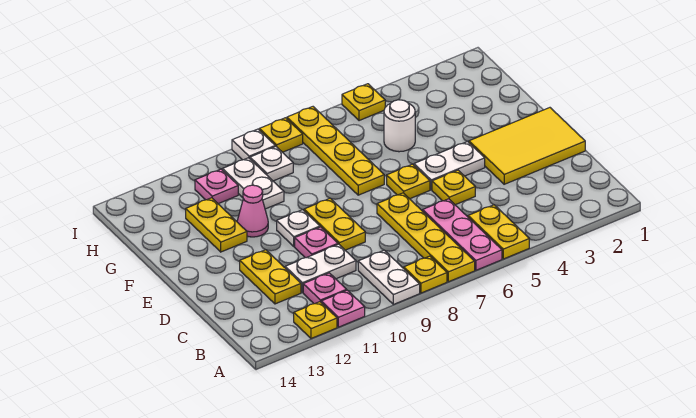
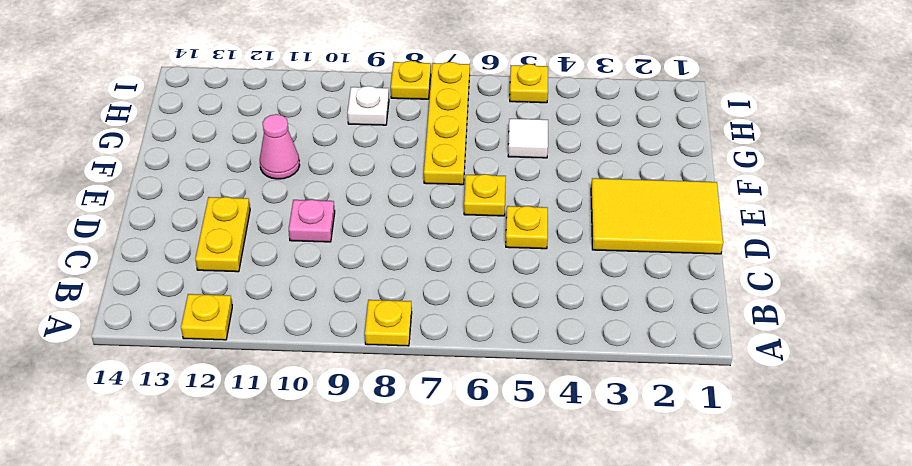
white 1x1 tile [508,119,548,158] -> white 1x1 round brick [384,100,415,152]
none -> yellow 1x2 plate [468,205,529,259]
none -> pink 1x3 plate [423,199,502,270]
none -> yellow 1x4 plate [377,193,475,282]

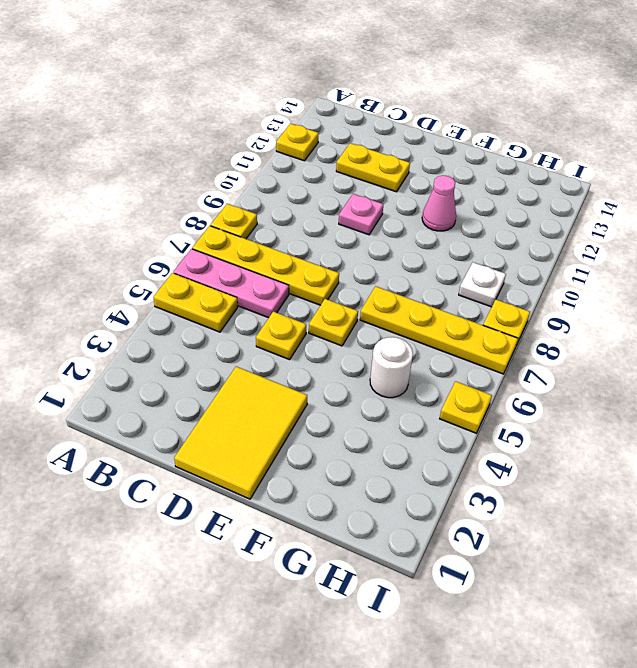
none -> white 1x2 plate [358,250,420,304]
none -> pink 1x1 plate [321,290,365,327]
none -> pink 1x1 plate [303,273,347,304]

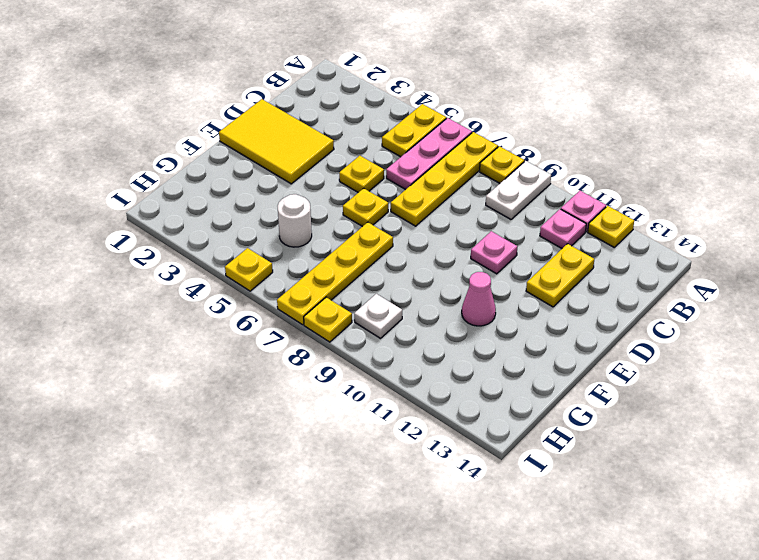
none -> white 1x2 plate [285,244,356,293]
none -> yellow 1x2 plate [304,198,365,250]
none -> white 1x2 plate [414,141,485,190]

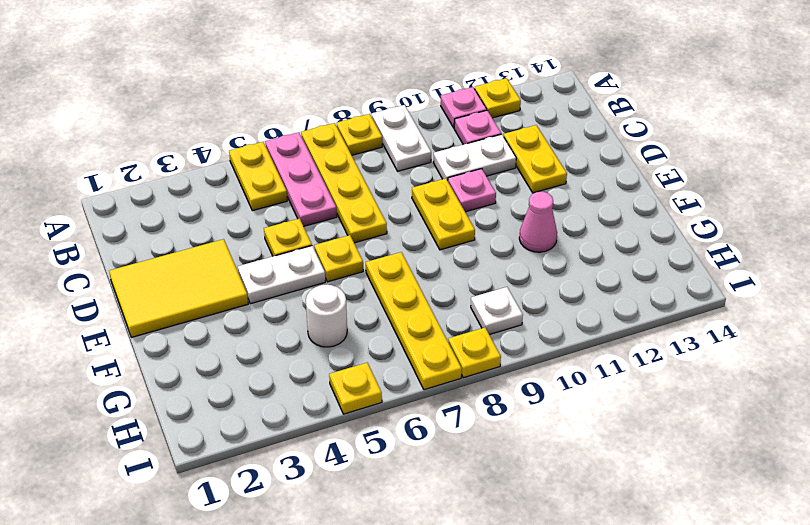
none -> white 1x1 plate [277,210,320,246]
none -> yellow 1x2 plate [186,198,247,252]
none -> white 1x2 plate [222,158,284,209]

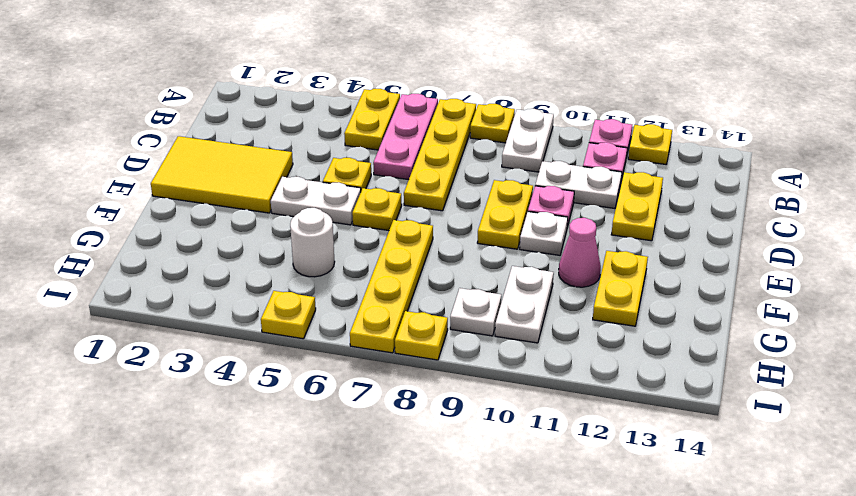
none -> pink 1x1 plate [195,169,238,204]
none -> white 1x1 plate [232,129,275,160]

